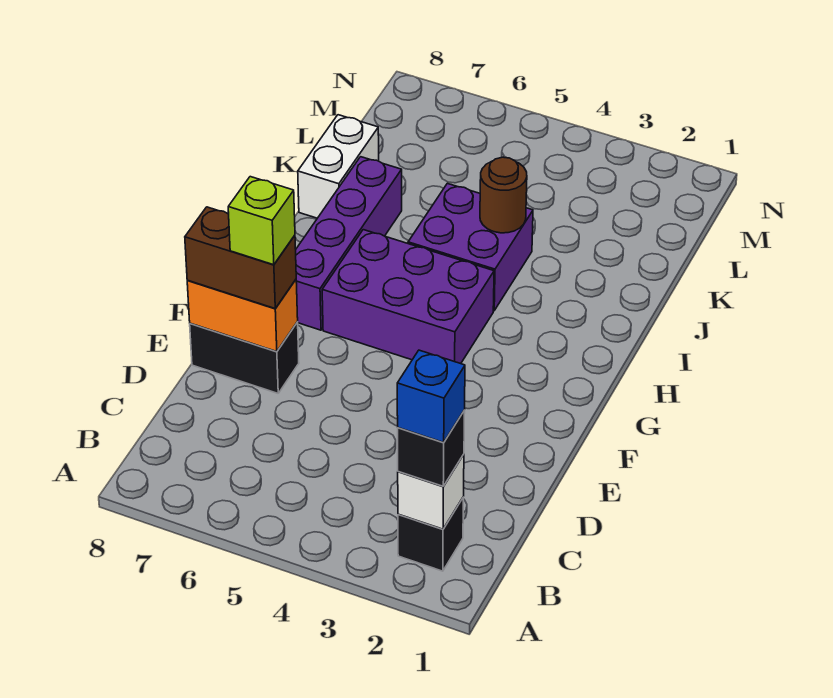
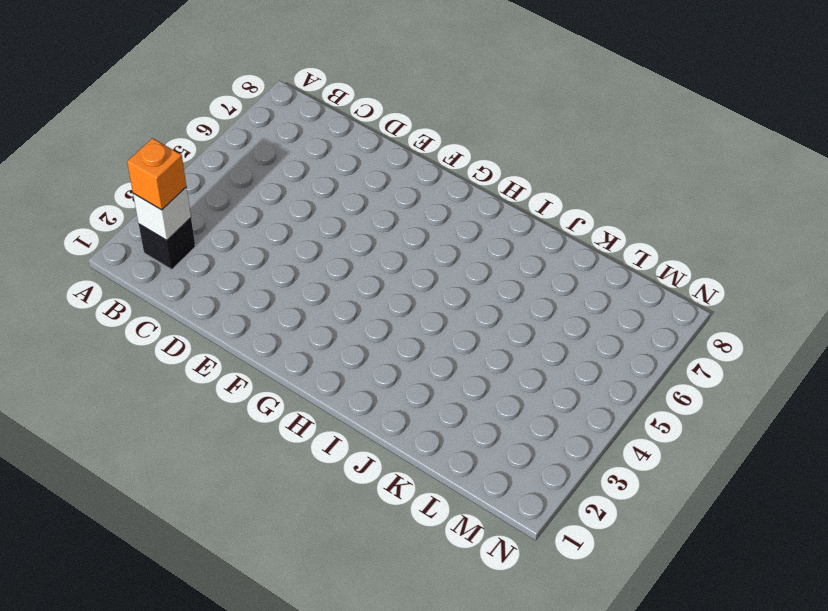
orange 1x1 brick [127,138,186,210] -> black 1x1 brick [398,410,465,486]
none -> black 1x2 brick [190,322,299,393]
none -> purple 2x3 brick [322,230,494,364]
none -> purple 1x4 brick [296,157,402,330]

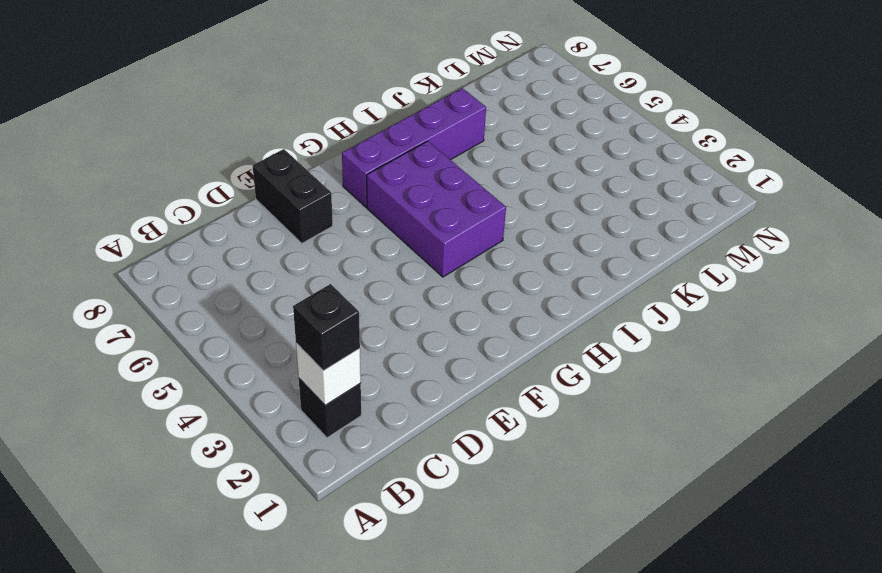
none -> purple 2x2 brick [408,183,533,311]
none -> white 1x2 brick [298,115,379,218]
none -> orange 1x2 brick [187,280,298,352]

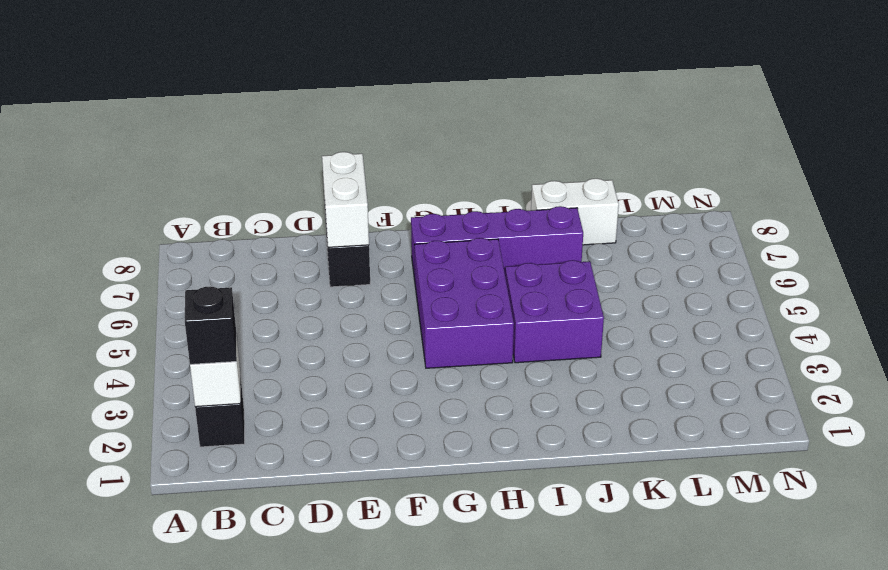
white 1x2 brick [322,152,369,247] -> orange 1x2 brick [187,280,298,352]
none -> brown 1x1 round brick [480,157,527,233]
none -> brown 1x2 brick [185,207,296,308]
none -> blue 1x1 brick [397,350,465,442]

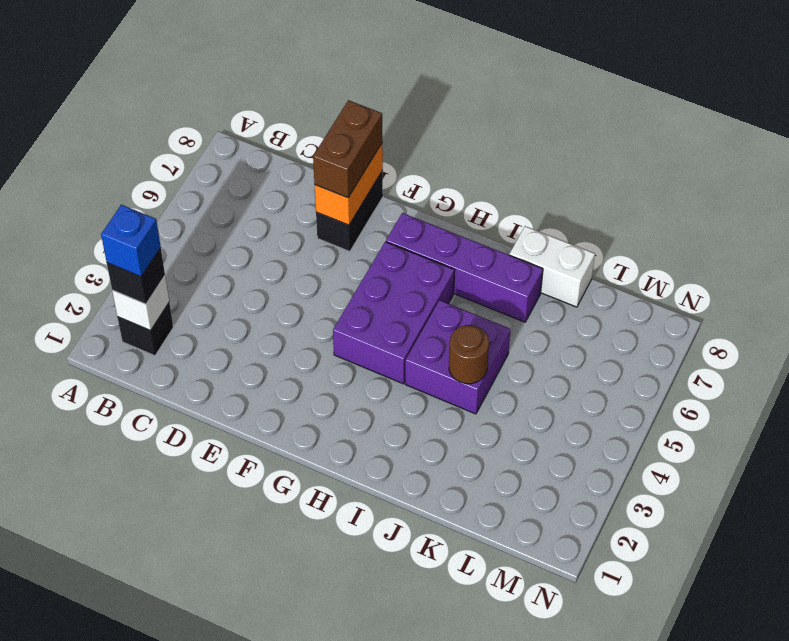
none -> lime 1x1 brick [228,177,295,265]

